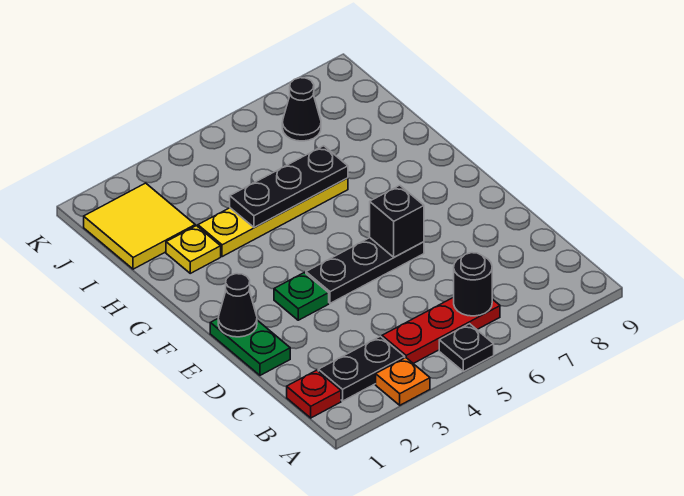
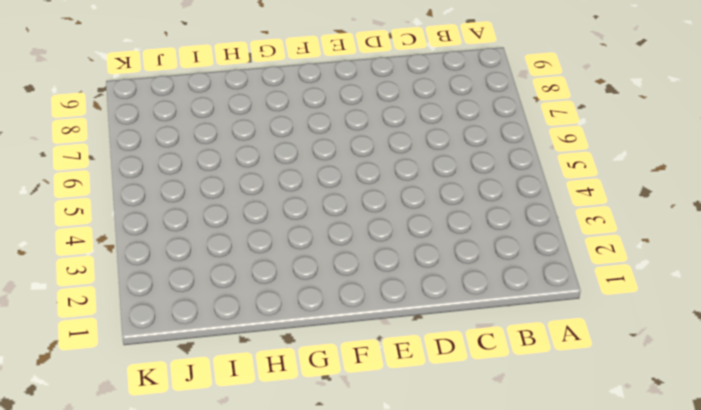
none -> orange 1x1 plate [376,358,430,405]
none -> black 1x1 plate [439,324,494,371]
none -> red 1x1 plate [287,370,341,418]

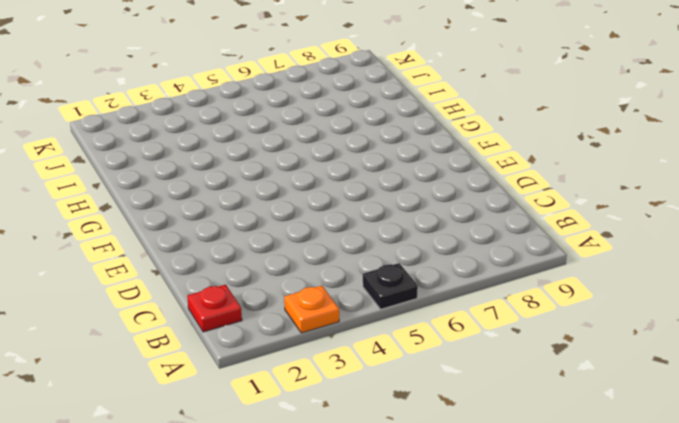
none -> black 1x2 plate [318,336,405,401]
none -> red 1x3 plate [382,297,500,363]
none -> green 1x2 plate [210,319,290,375]

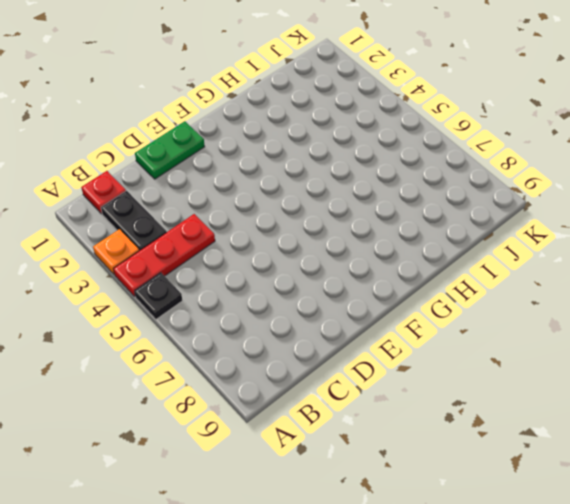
red 1x3 plate [113,214,215,296] -> red 1x3 plate turned to [382,297,500,363]
none -> green 1x1 plate [274,273,329,320]
none -> black 1x3 plate [306,238,424,303]
none -> yellow 1x1 plate [166,226,221,273]

